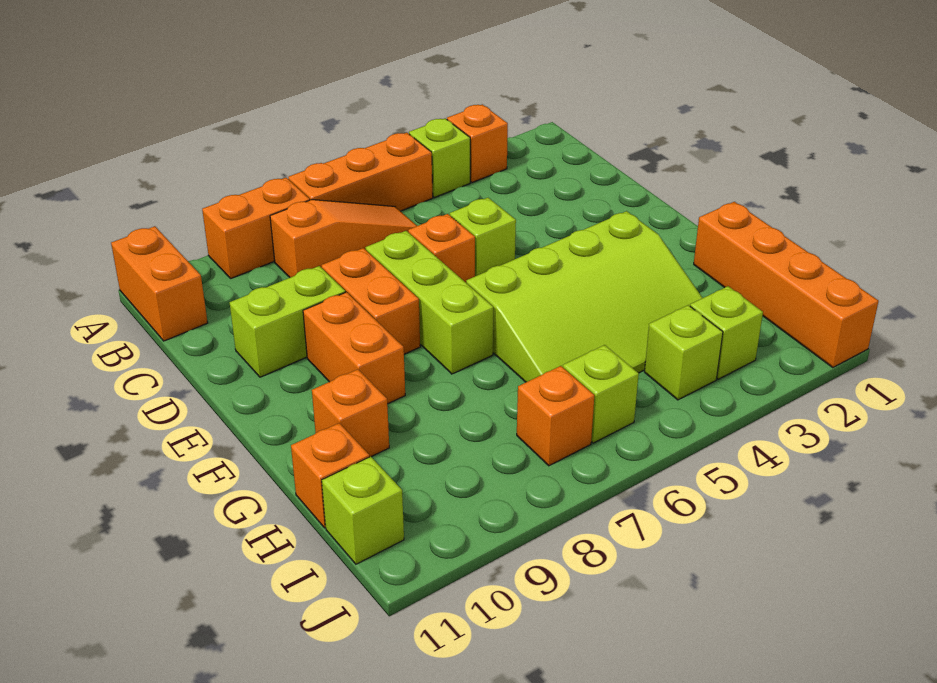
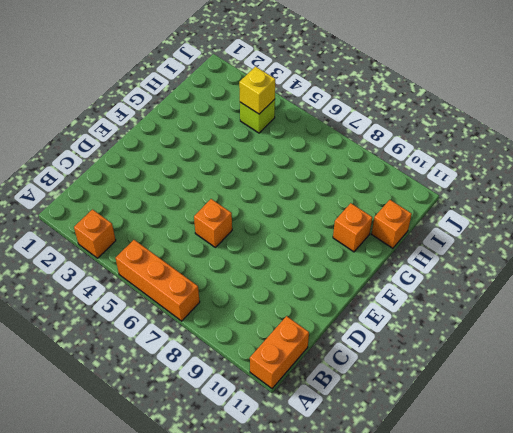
yellow 1x1 brick [239,67,275,114] -> none
none -> lime 1x1 brick [409,118,470,198]
none -> orange 1x2 brick [202,178,310,278]
none -> orange 1x3 slope [270,200,417,277]

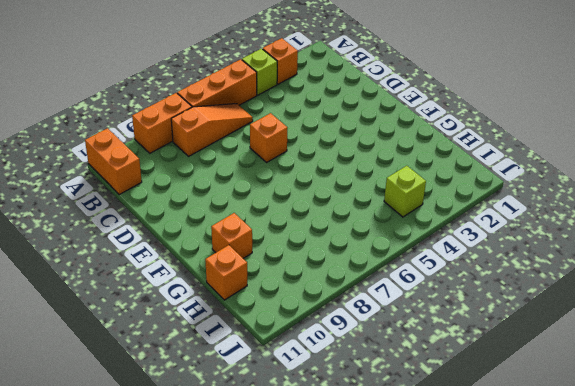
none -> lime 1x1 brick [450,198,516,276]
none -> lime 1x3 brick [365,231,493,374]
none -> orange 1x2 brick [322,248,420,354]

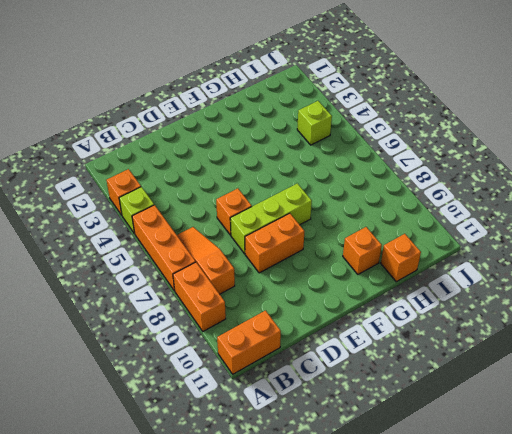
none -> lime 1x1 brick [450,198,516,276]
none -> lime 1x2 brick [230,266,345,377]
none -> orange 1x2 brick [303,292,405,404]

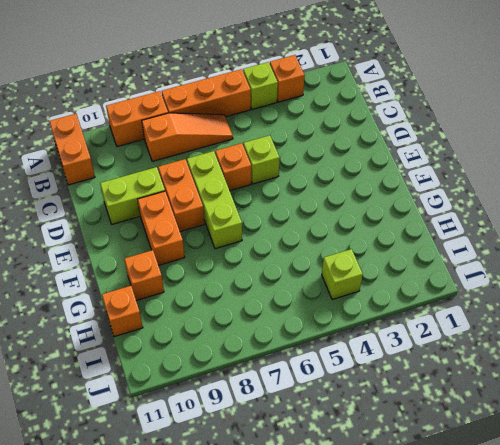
none -> lime 3x4 slope [466,211,702,382]
none -> orange 1x4 brick [694,202,879,368]
none -> lime 1x1 brick [690,286,763,379]

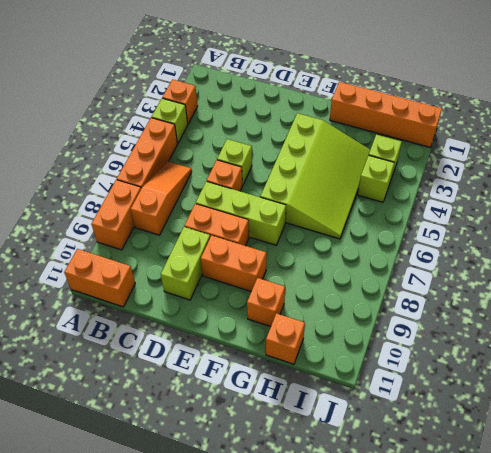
none -> lime 1x1 brick [563,345,639,443]
none -> orange 1x1 brick [517,366,594,466]
none -> lime 1x1 brick [322,457,404,564]

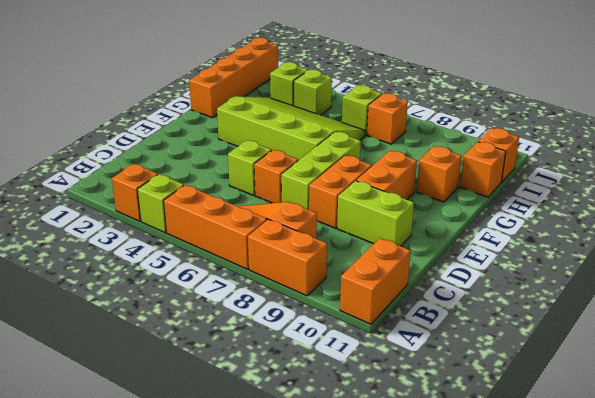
orange 1x1 brick [478,128,519,182] -> lime 1x1 brick [322,457,404,564]

